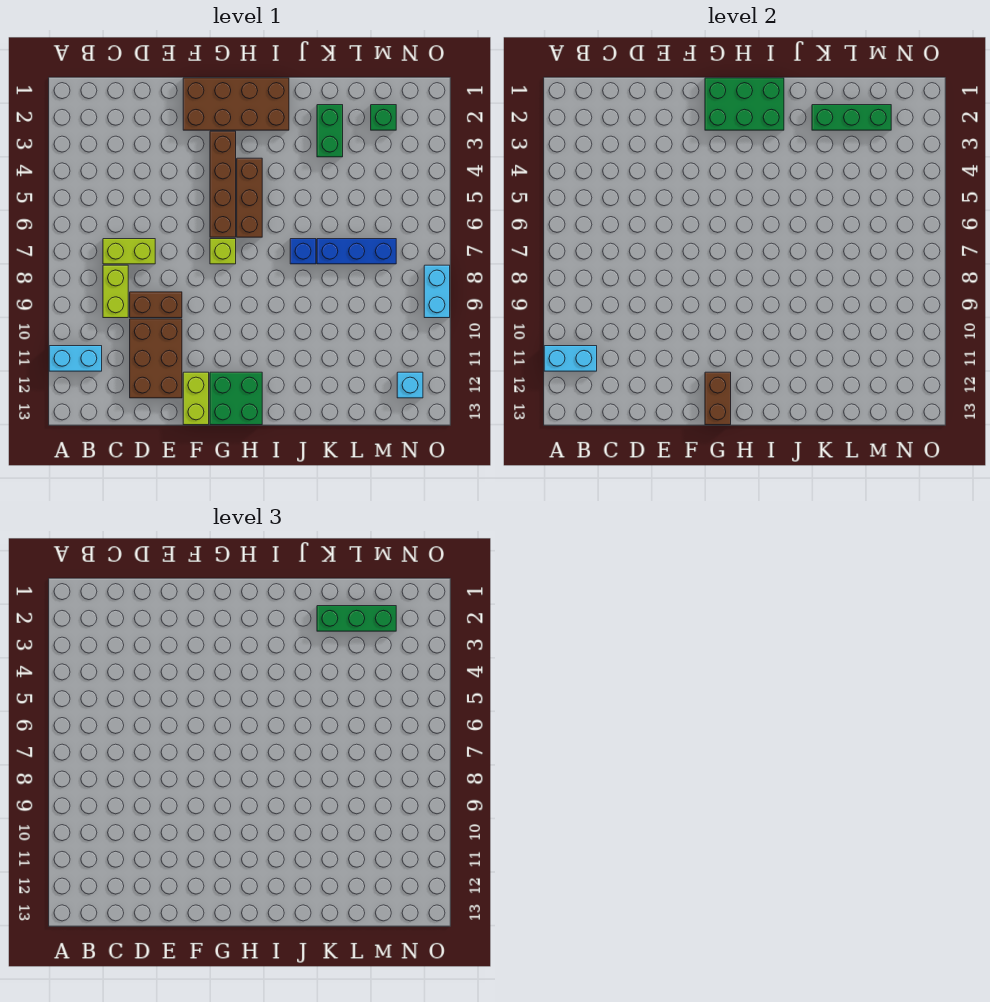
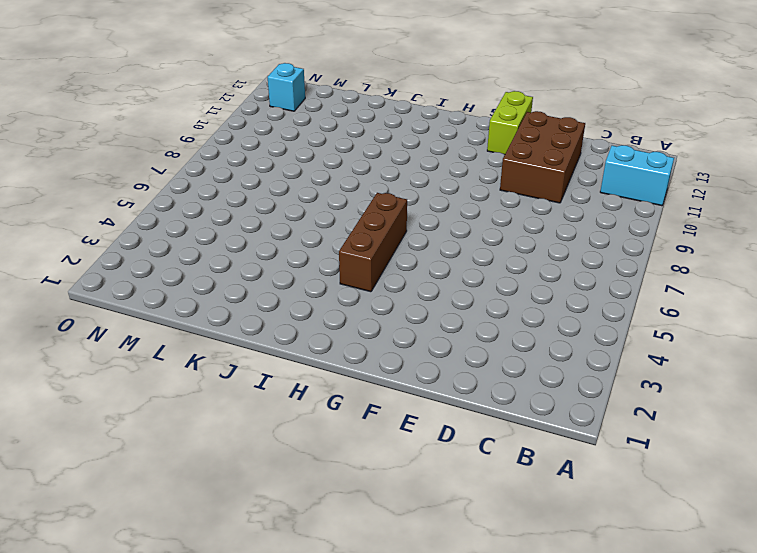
none -> lime 1x2 brick [103,239,155,264]
none -> lime 1x2 brick [103,265,128,318]
none -> brown 1x2 brick [130,292,182,318]

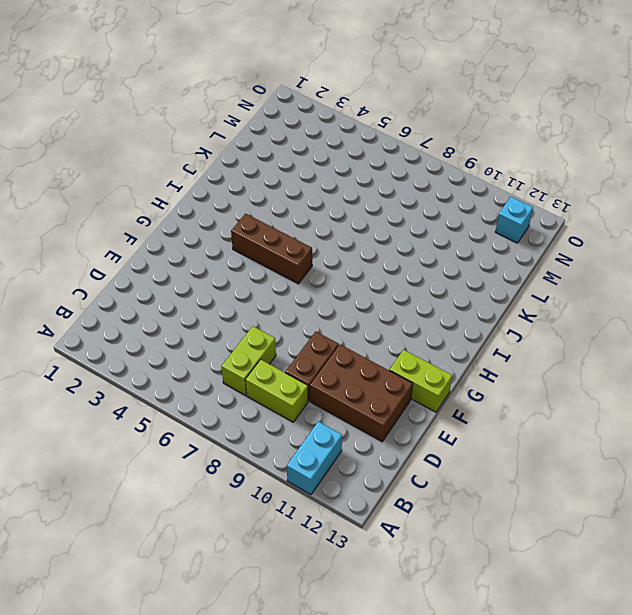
none -> brown 2x4 brick [183,78,289,130]
none -> brown 1x4 brick [210,131,236,237]
none -> lime 1x1 brick [210,239,236,264]

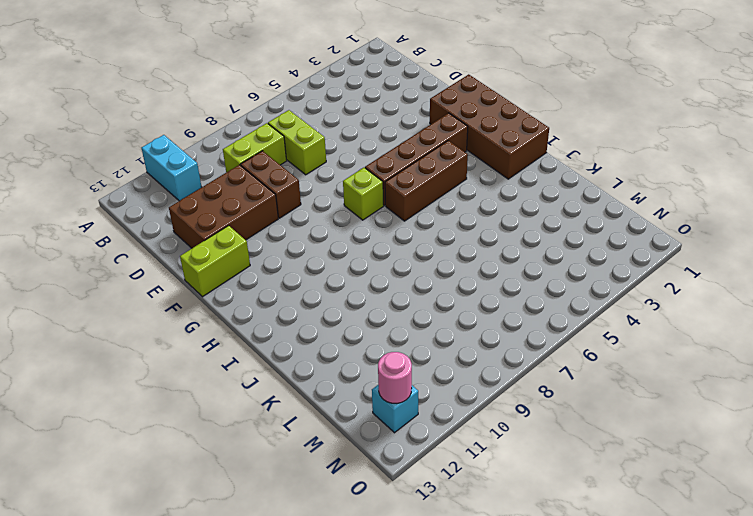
pink 1x1 round brick [378,352,412,403] -> none
none -> green 2x2 brick [210,372,262,425]
none -> blue 1x1 brick [290,239,316,264]
none -> green 1x2 brick [317,105,343,157]

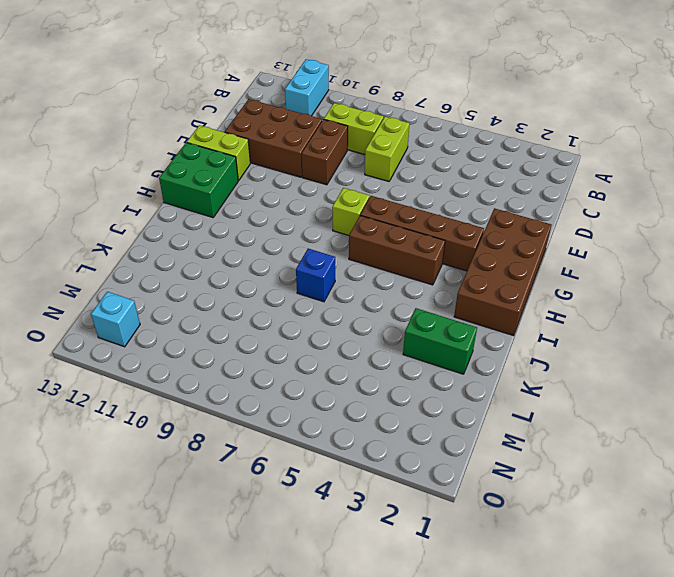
none -> blue 1x3 brick [317,239,396,264]
none -> green 1x1 brick [371,105,396,130]
none -> cyan 1x2 brick [424,265,450,318]

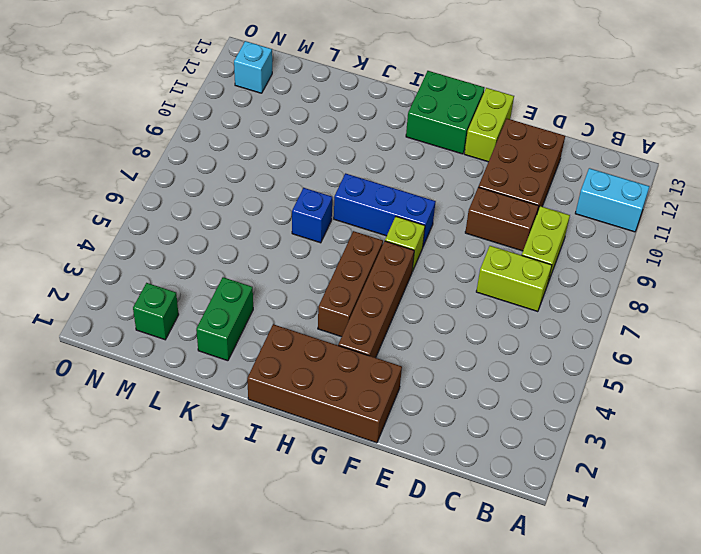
blue 1x3 brick [334,173,436,246] -> blue 1x3 brick moved to [317,239,396,264]
none -> cyan 1x2 brick [424,265,450,318]
none -> cyan 1x2 brick [544,346,597,371]
none -> green 2x3 brick [705,78,784,130]

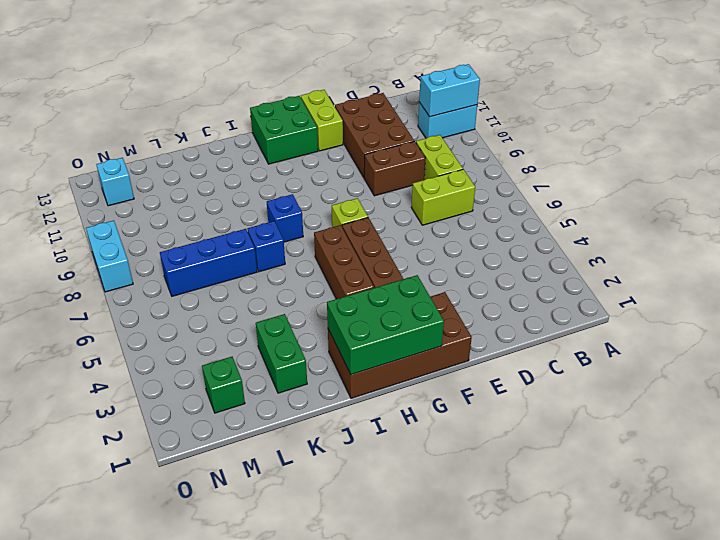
blue 1x1 brick [267,194,303,242] -> none
none -> brown 1x2 brick [705,372,731,425]
none -> green 1x3 brick [812,105,891,130]
none -> green 1x3 brick [317,606,396,631]

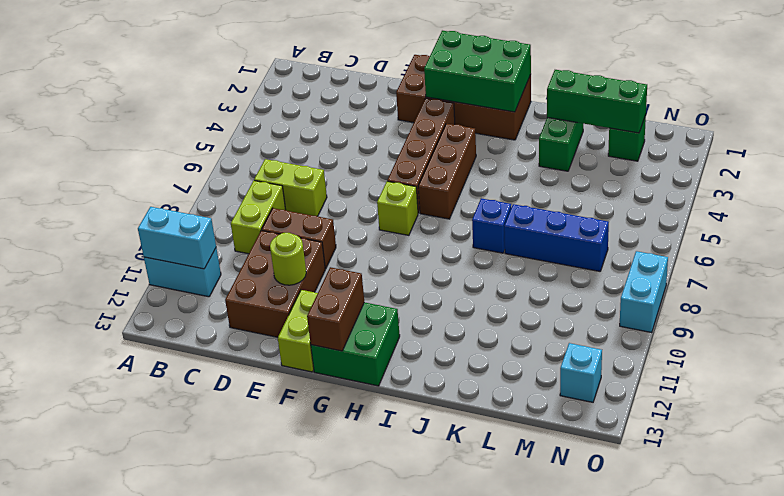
lime 1x1 round brick [270,233,306,285] -> none
none -> green 1x3 brick [317,606,396,631]

